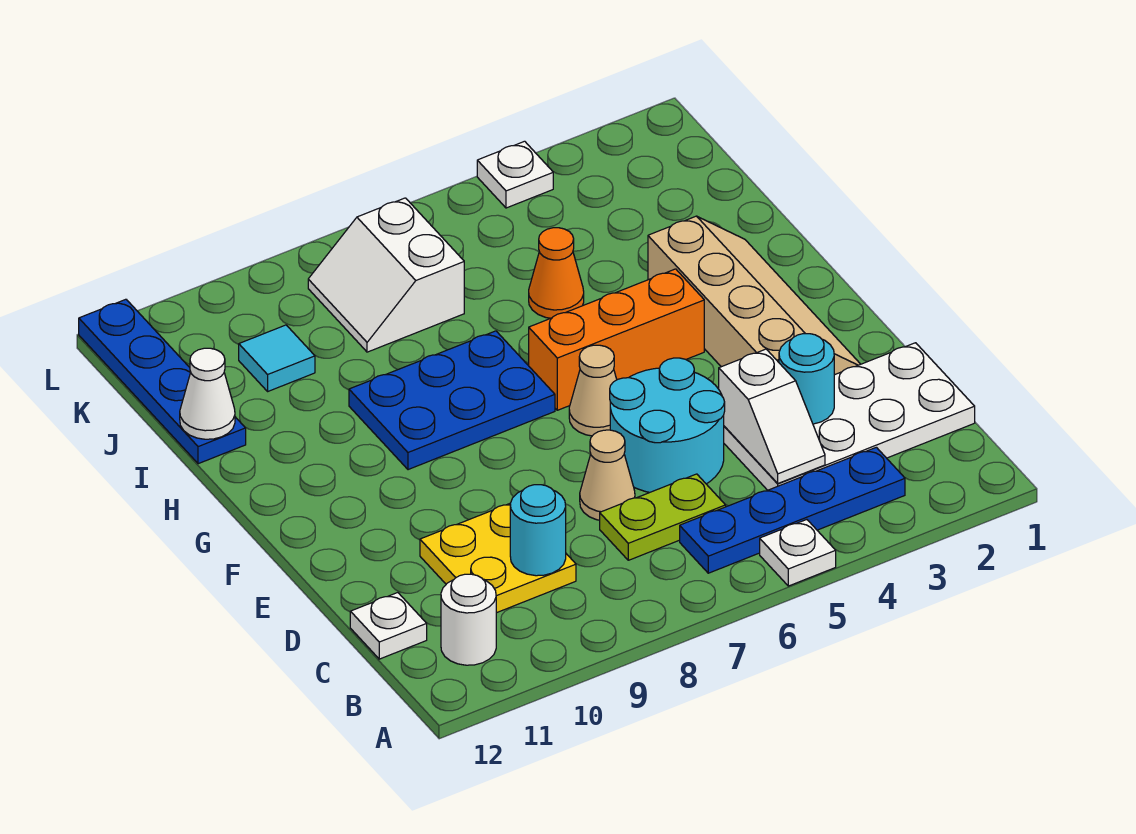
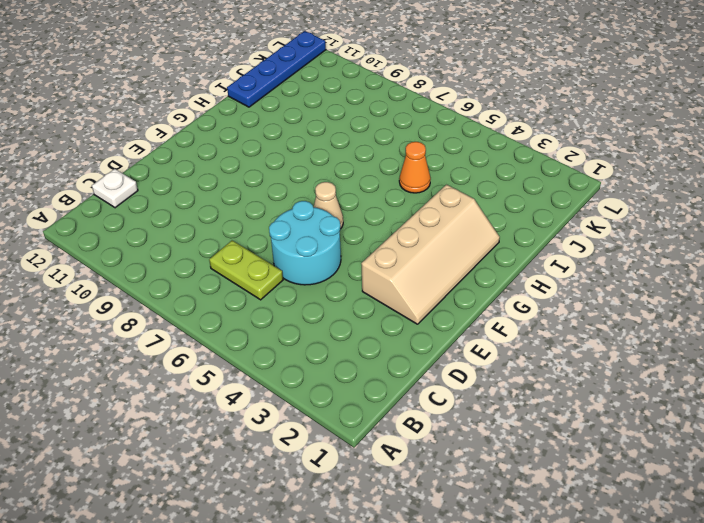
none -> white 1x1 plate [760,520,836,586]
none -> blue 1x4 plate [680,447,905,573]
none -> white 1x1 round brick [441,574,496,665]

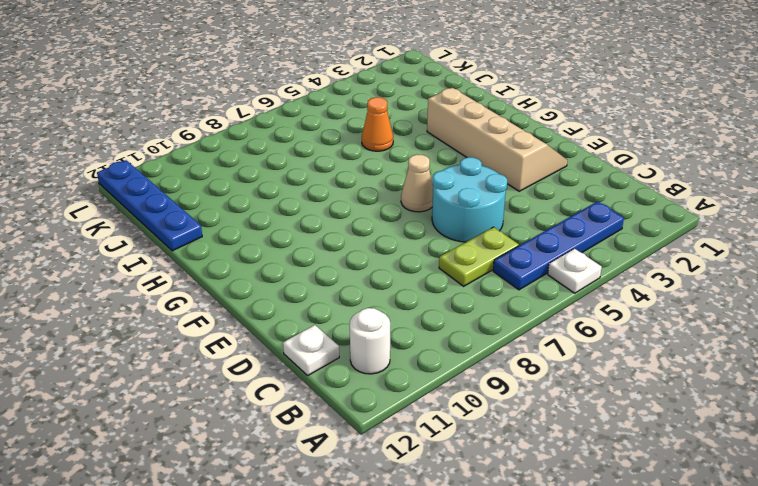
none -> white 2x4 plate [724,343,975,490]
none -> yellow 2x2 plate [420,504,576,613]
none -> tan 1x1 cone [580,430,635,520]

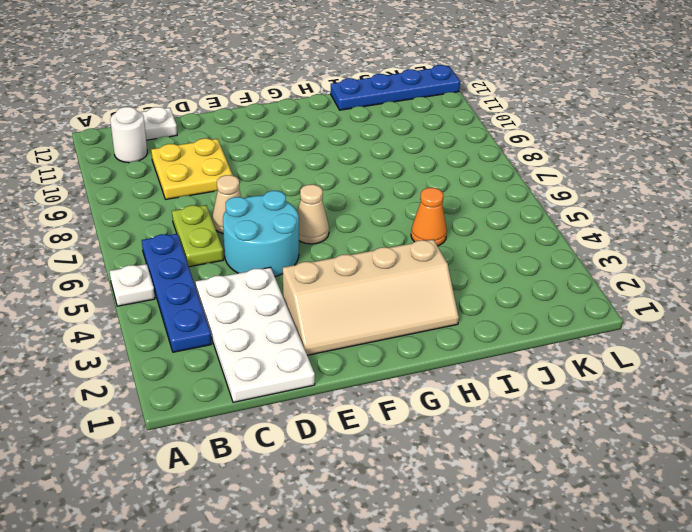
none -> orange 1x3 brick [529,269,704,410]
none -> blue 2x3 plate [349,331,555,470]
none -> white 2x2 slope [308,198,464,352]

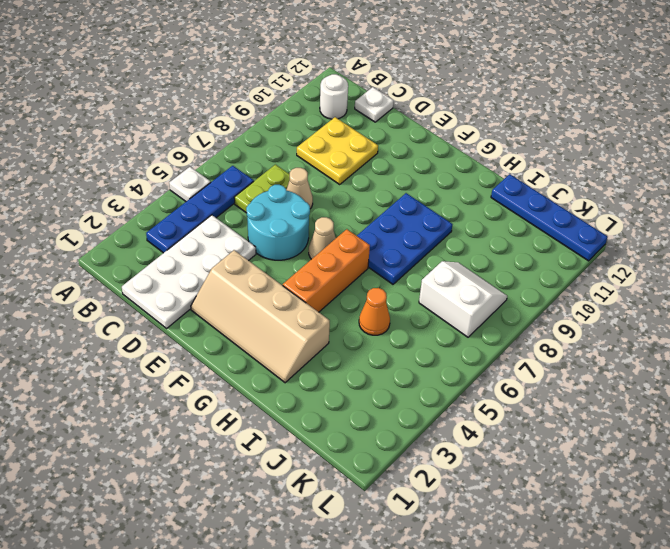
none -> cyan 1x1 tile [239,325,315,391]
none -> white 1x1 plate [477,141,553,208]
none -> white 1x2 slope [719,349,825,483]

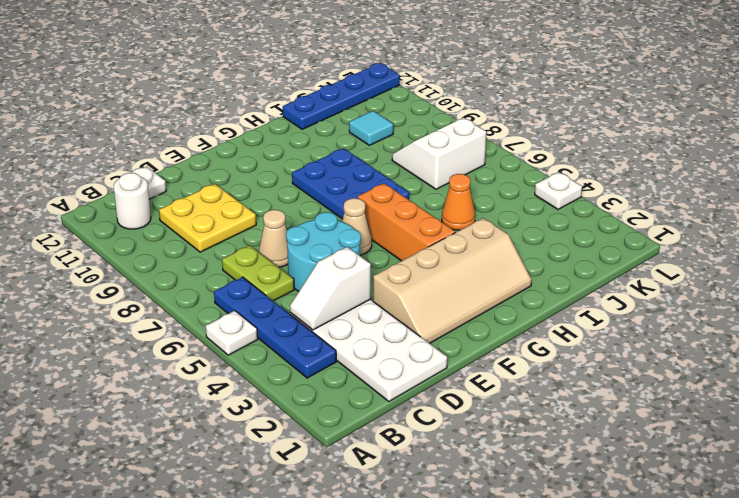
none -> cyan 1x1 round brick [510,485,566,576]
none -> cyan 1x1 round brick [779,334,834,424]
none -> white 1x1 cone [180,348,235,439]

